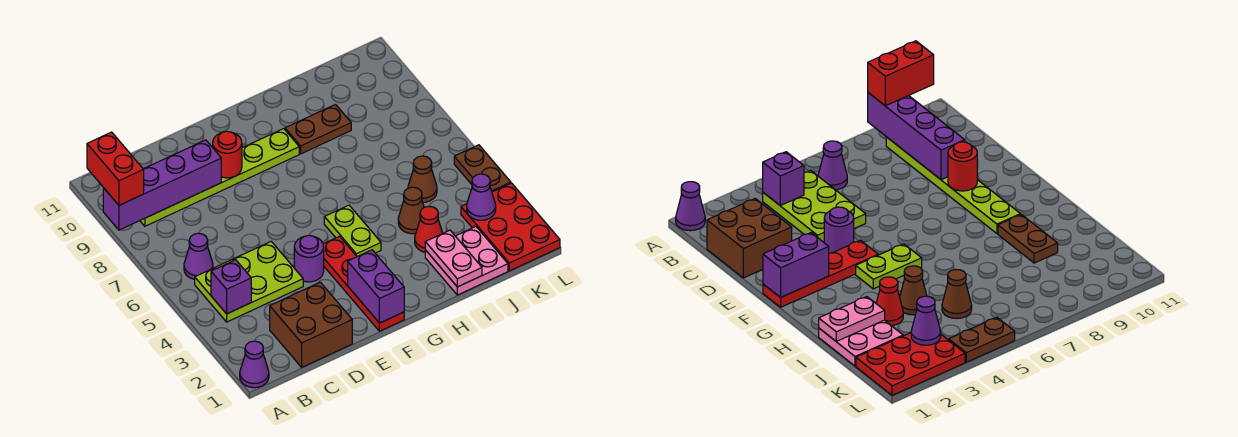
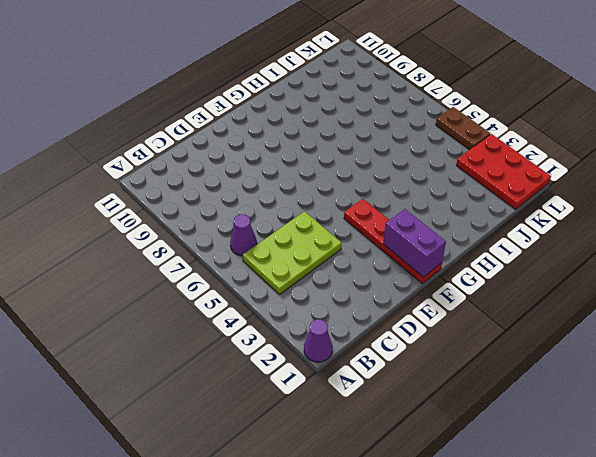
none -> lime 1x6 plate [140,129,299,226]
none -> brown 2x2 brick [270,282,352,367]
none -> purple 1x1 round brick [294,235,324,282]

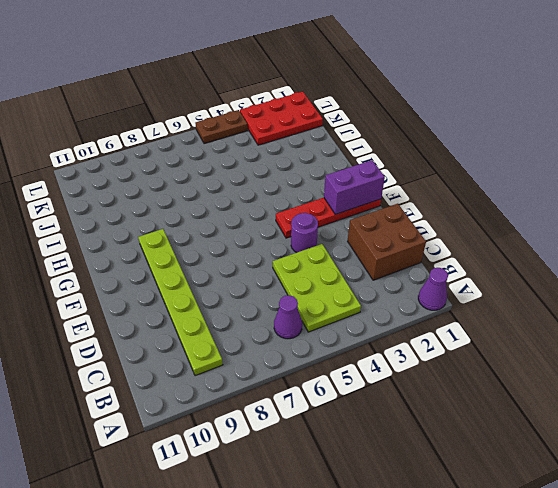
none -> lime 1x2 plate [324,205,381,257]
none -> brown 1x2 plate [285,105,351,154]
none -> pink 2x2 plate [425,227,508,295]

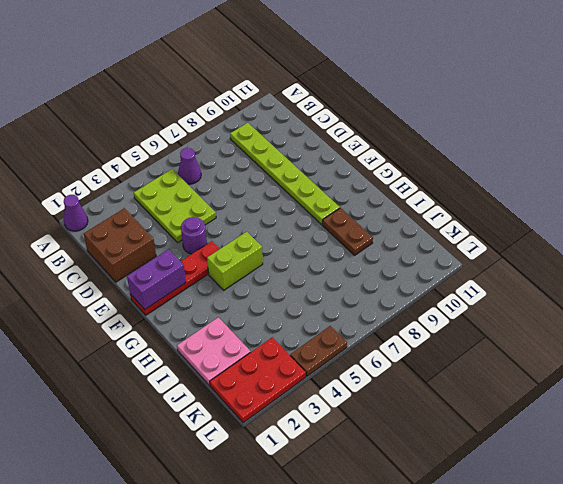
lime 1x2 brick [207,232,263,290] -> lime 1x2 plate [324,205,381,257]
none -> red 1x1 cone [415,206,443,252]
none -> brown 1x1 cone [398,187,424,234]
none -> brown 1x1 cone [408,156,437,202]

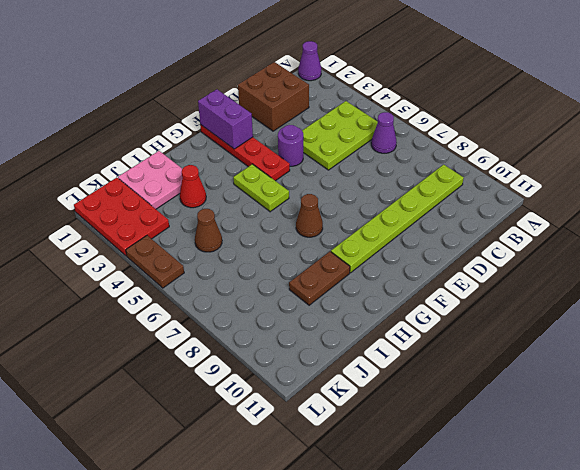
brown 1x1 cone [296,194,323,237] -> brown 1x1 cone moved to [398,187,424,234]
none -> purple 1x4 brick [103,140,221,230]
none -> purple 1x1 brick [211,260,251,314]
none -> red 1x1 round brick [213,132,242,178]

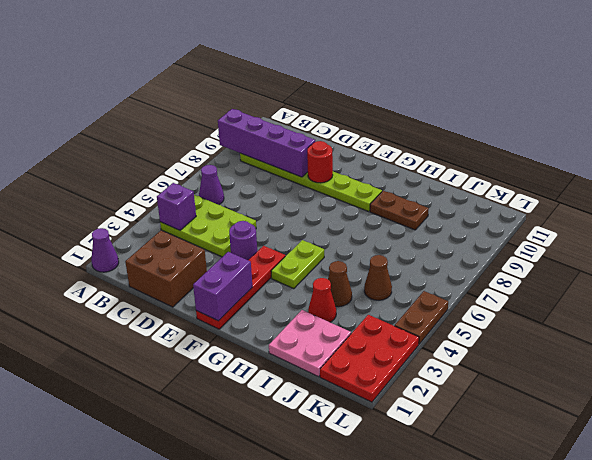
none -> pink 1x2 plate [425,230,482,287]
none -> purple 1x1 cone [467,174,496,220]
none -> red 1x2 brick [87,132,144,205]

